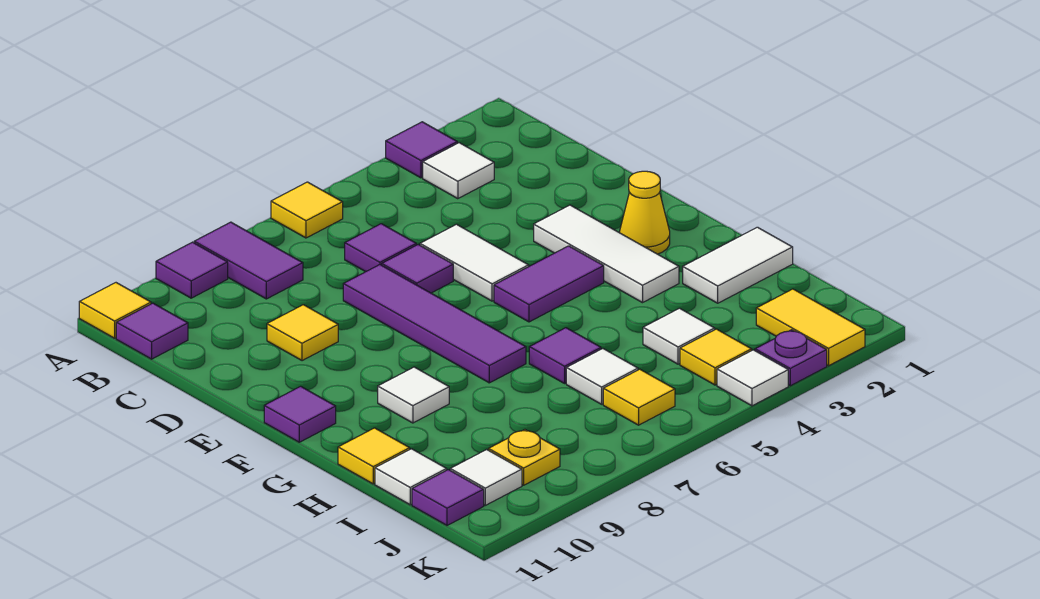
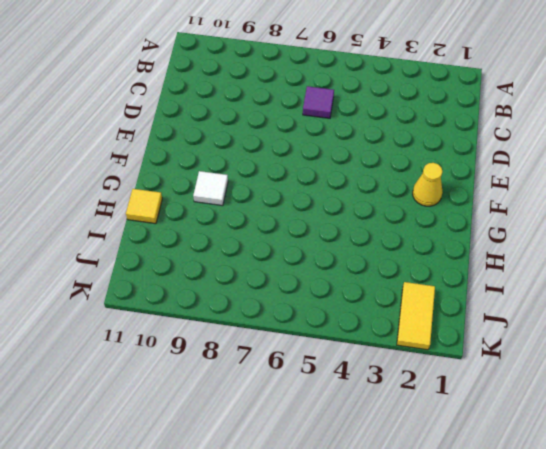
none -> purple 1x1 tile [386,122,457,178]
none -> yellow 1x1 tile [271,182,343,238]
none -> purple 1x2 tile [194,222,303,299]
none -> purple 1x1 tile [156,242,228,298]

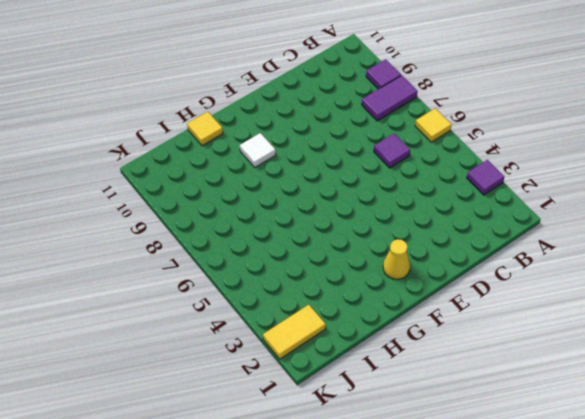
none -> yellow 1x1 tile [79,283,151,338]
none -> white 1x1 tile [423,143,494,199]
none -> purple 1x1 tile [116,303,188,359]
none -> white 1x2 tile [420,224,529,301]

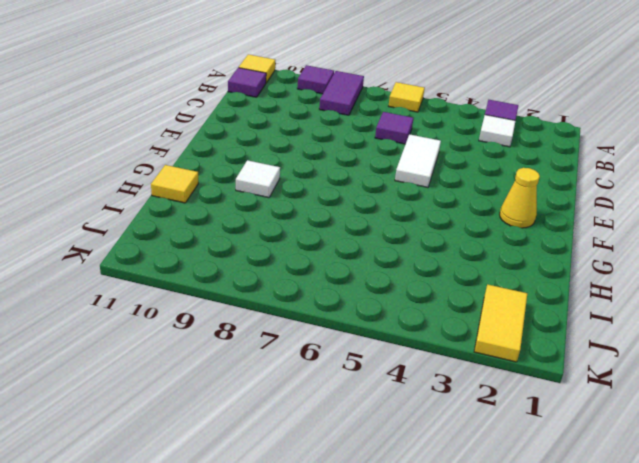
none -> purple 1x1 tile [382,245,453,293]
none -> purple 1x4 tile [343,265,526,383]
none -> yellow 1x1 tile [267,305,338,361]
none -> white 1x3 tile [534,205,679,303]

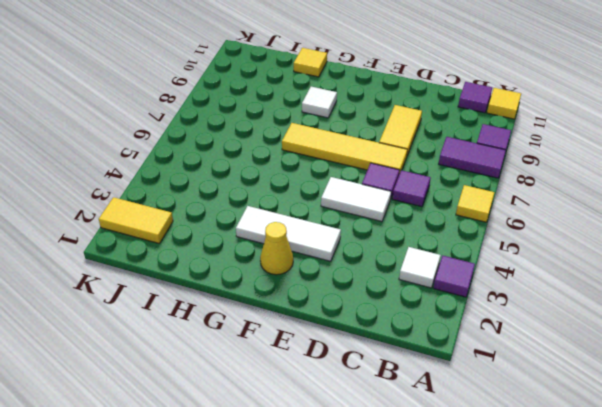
yellow 1x4 tile [282,123,407,174] -> purple 1x4 tile [343,265,526,383]
yellow 1x2 tile [379,105,422,155] -> yellow 1x1 tile [267,305,338,361]
none -> purple 1x2 tile [494,246,604,322]
none -> purple 1x1 tile [264,386,336,442]
none -> white 1x2 tile [683,227,793,303]
none -> purple 1x1 tile [529,328,601,383]

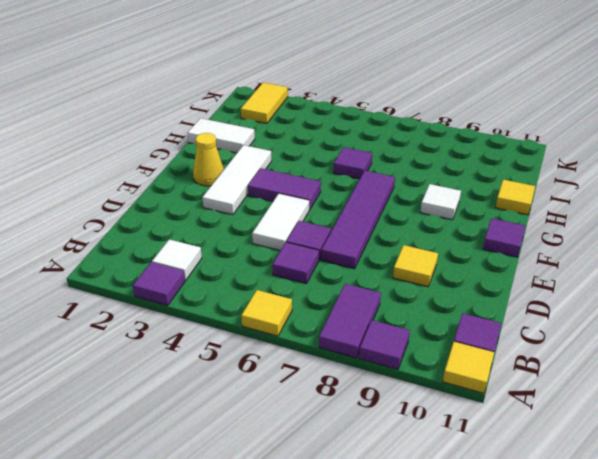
none -> white 1x1 tile [643,308,715,364]
none -> white 1x1 tile [566,349,638,404]
none -> white 1x1 tile [375,449,447,505]
none -> yellow 1x1 tile [680,329,752,385]

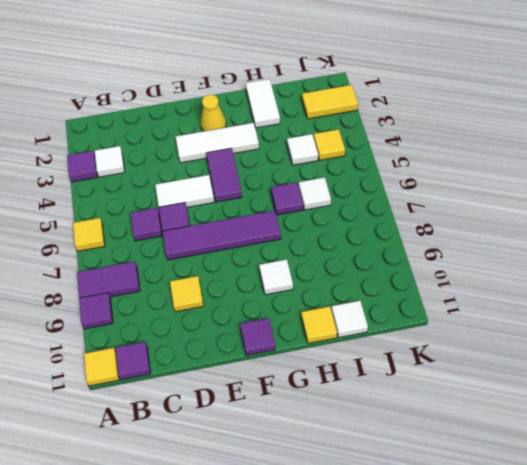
none -> yellow 1x1 tile [603,369,675,425]
none -> yellow 1x1 plate [489,430,560,485]
none -> white 1x1 tile [450,449,522,505]
none -> purple 1x1 tile [412,470,484,525]

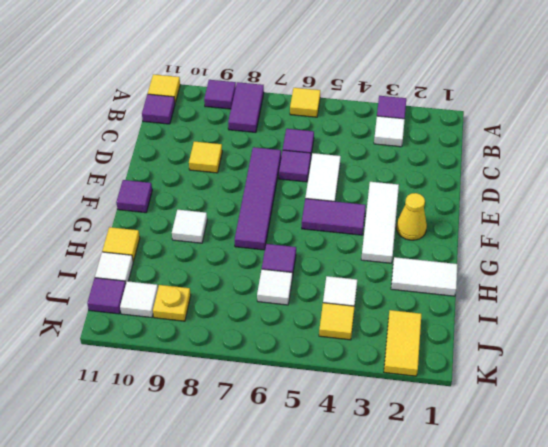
none -> yellow 1x1 tile [603,369,675,425]
none -> purple 1x1 plate [755,330,827,386]
none -> white 1x1 tile [717,350,788,406]

